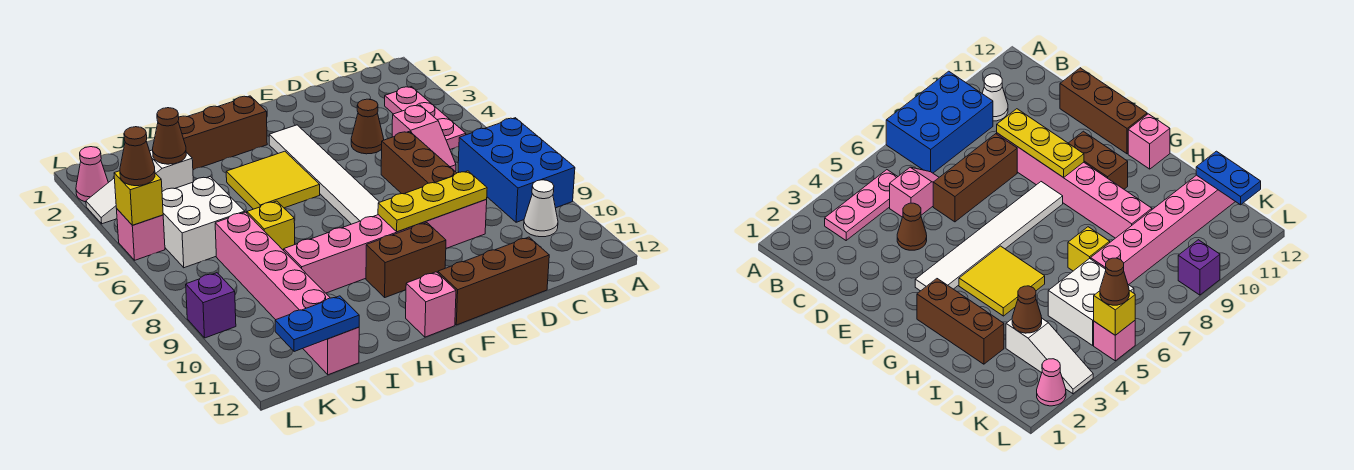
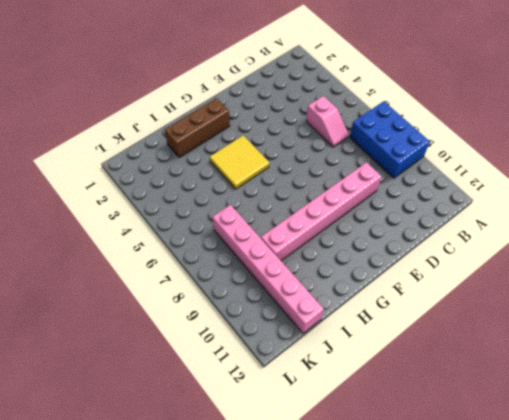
none -> pink 1x3 plate [385,87,466,149]
none -> white 1x1 cone [524,180,558,237]
none -> brown 1x1 cone [351,99,384,154]

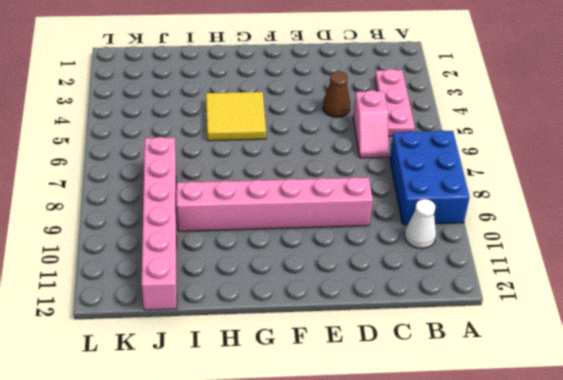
none -> brown 1x3 brick [381,131,456,194]
none -> brown 1x3 brick [438,237,549,325]
none -> white 1x6 tile [269,125,379,224]

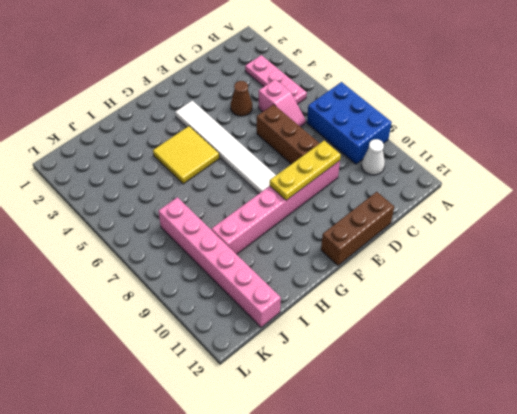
none -> brown 1x2 brick [366,223,446,297]
none -> brown 1x3 brick [178,96,267,170]
none -> pink 1x1 brick [406,272,456,337]

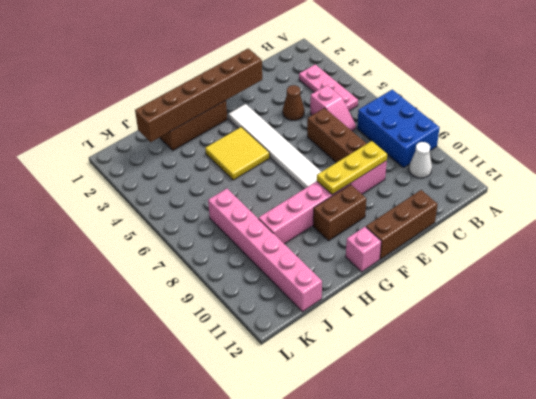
brown 1x6 brick [135,48,262,142] -> none
none -> yellow 1x1 brick [247,201,295,251]
none -> white 1x3 slope [86,150,193,224]
none -> white 2x2 brick [162,177,245,268]

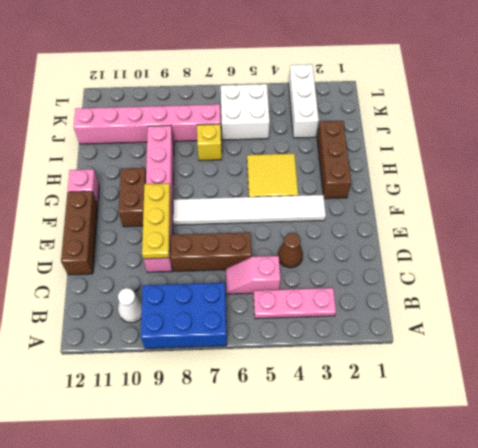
white 1x3 brick [289,64,319,138] -> white 1x3 slope [86,150,193,224]
none -> pink 1x1 cone [76,147,108,202]
none -> pink 1x1 brick [117,209,165,260]
none -> purple 1x1 brick [186,273,236,338]

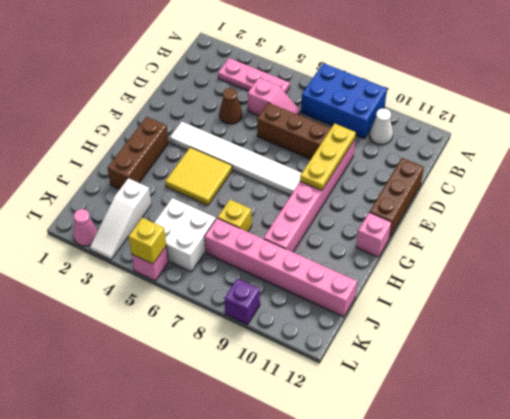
none -> brown 1x2 brick [366,223,446,297]
none -> brown 1x1 cone [153,108,186,164]
none -> blue 1x2 plate [275,296,359,352]

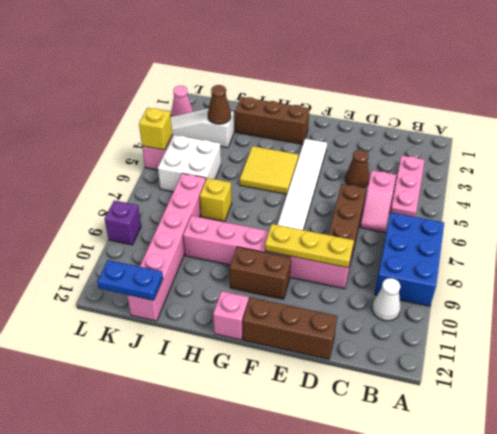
none -> brown 1x1 cone [120,127,155,186]

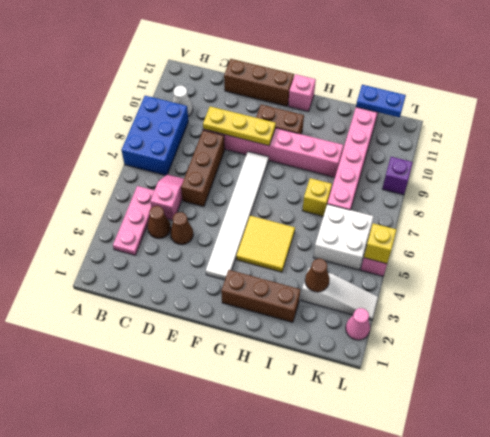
brown 1x1 cone [148,206,171,238] -> brown 1x1 cone moved to [120,127,155,186]

